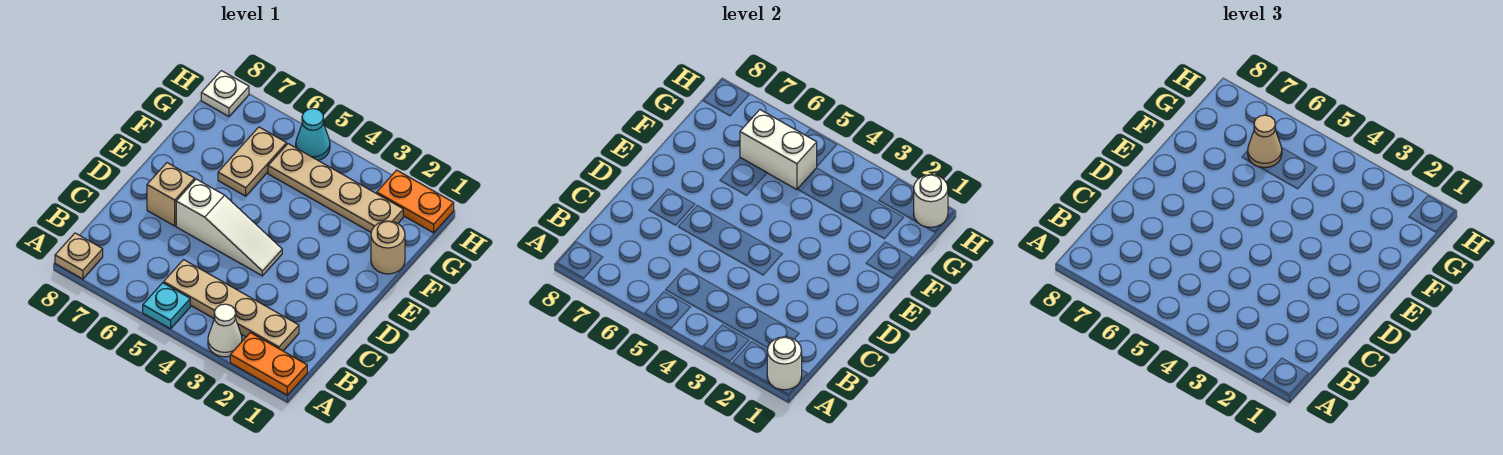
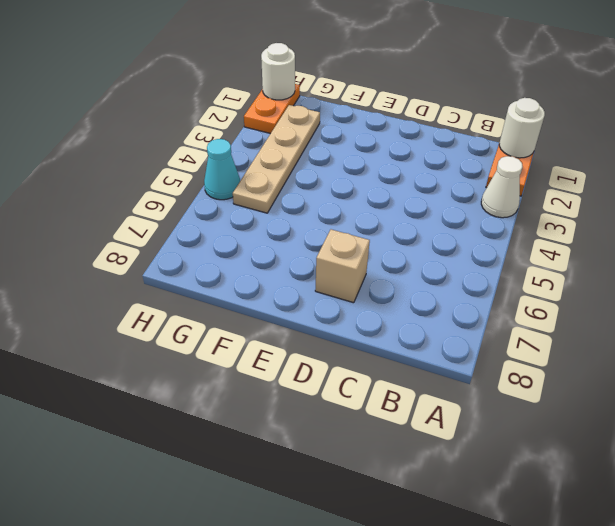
none -> cyan 1x1 plate [143,283,190,329]
none -> tan 1x1 plate [55,233,103,279]
none -> tan 1x4 plate [164,260,299,351]

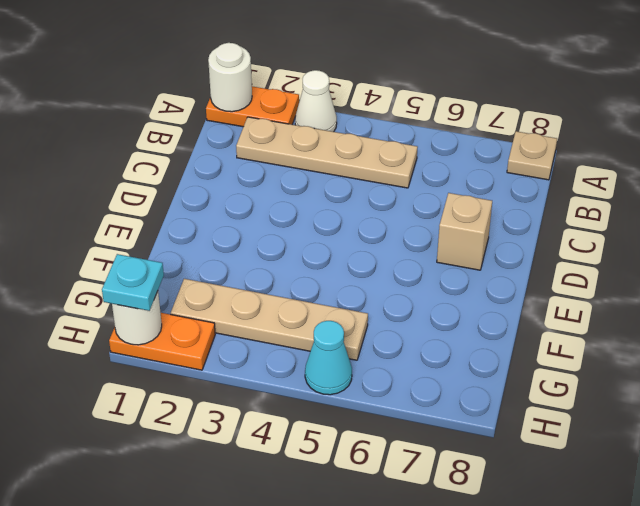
cyan 1x1 plate [102,254,164,311] -> cyan 1x1 plate moved to [143,283,190,329]
none -> white 1x3 slope [176,179,282,276]
none -> tan 1x1 round brick [371,221,405,274]
none -> tan 1x2 plate [218,127,287,196]

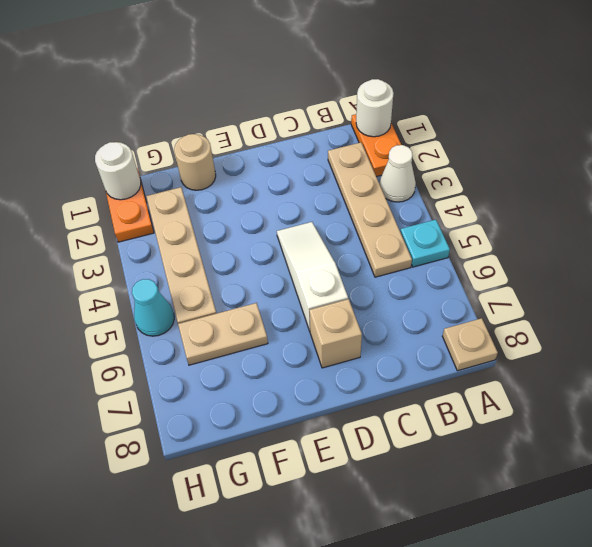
none -> white 1x1 plate [201,71,249,116]
none -> white 1x2 brick [740,110,817,190]
none -> tan 1x1 cone [1248,115,1282,168]

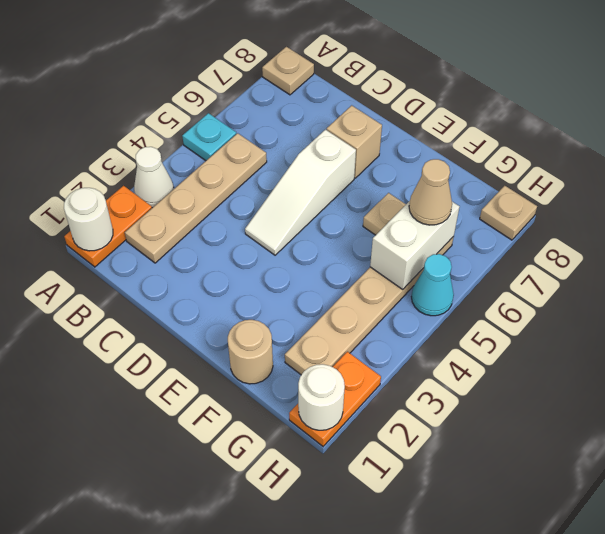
tan 1x1 plate [480,186,537,240] -> white 1x1 plate [201,71,249,116]

